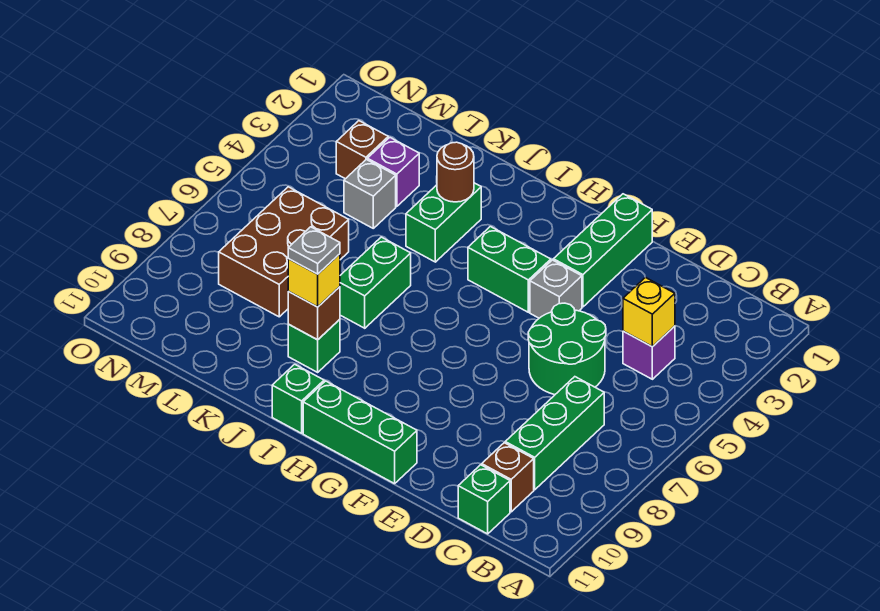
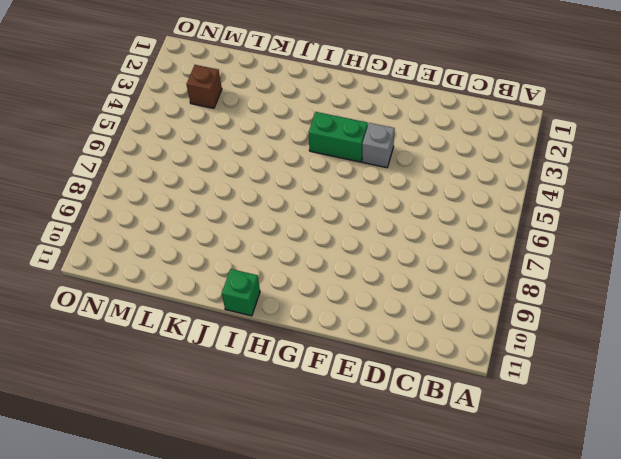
none -> purple 1x1 brick [623,326,675,379]
none -> green 1x3 brick [505,377,604,490]
none -> brown 1x1 brick [482,443,534,512]

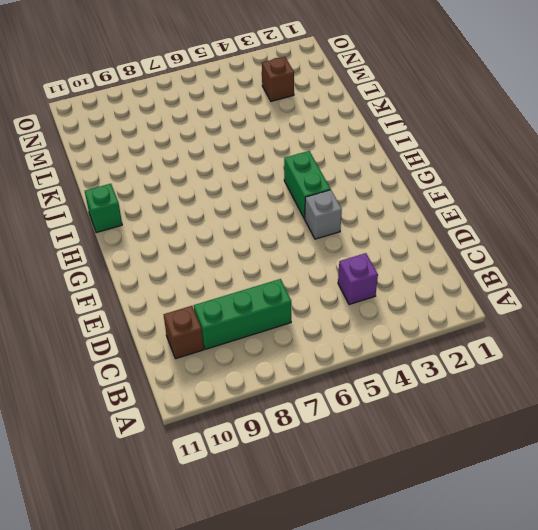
none -> green 1x1 brick [458,465,510,534]
none -> green 2x2 round brick [528,303,606,395]
none -> green 1x3 brick [553,194,652,307]

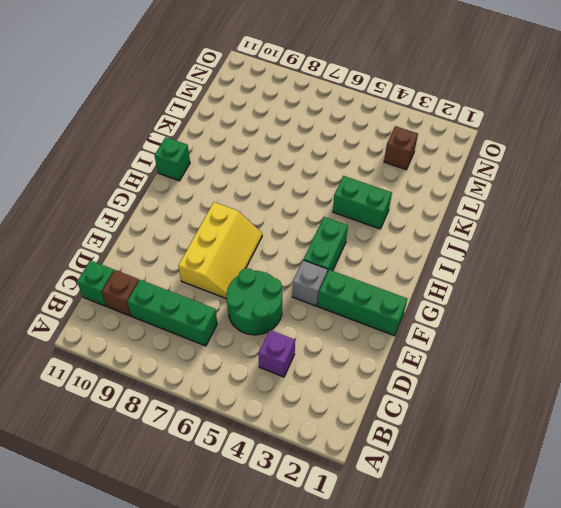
yellow 2x3 slope [178,202,262,299] -> none
none -> green 1x3 brick [303,381,417,484]
none -> green 1x2 brick [340,237,411,328]
none -> green 1x1 brick [288,319,340,372]

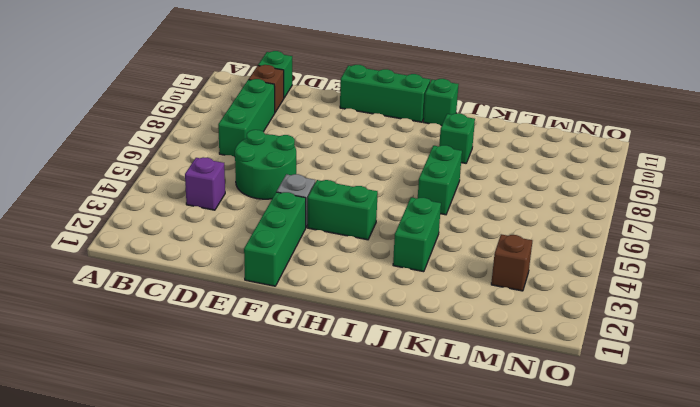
none -> purple 1x1 brick [367,138,419,206]
none -> grey 1x1 brick [344,159,396,228]
none -> brown 2x3 brick [219,187,349,317]

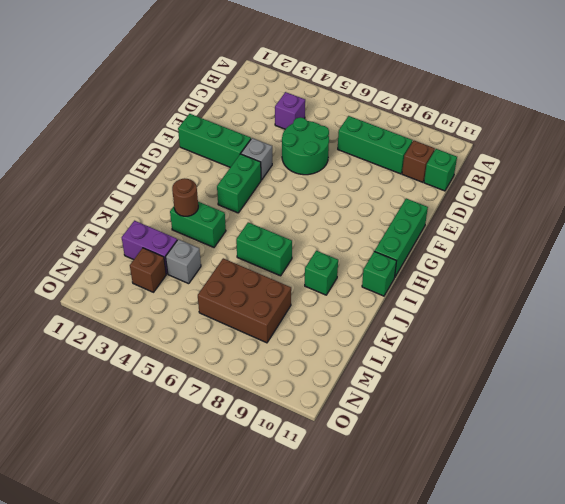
purple 1x2 brick [122,221,177,274] -> purple 1x1 brick [367,138,419,206]
none -> yellow 1x1 brick [623,277,675,347]
none -> brown 1x1 brick [288,287,340,340]
none -> yellow 1x1 brick [288,254,340,307]

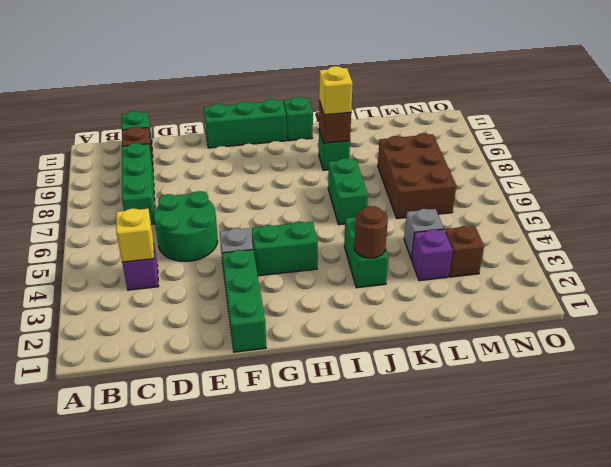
none -> grey 1x1 plate [288,227,340,274]

